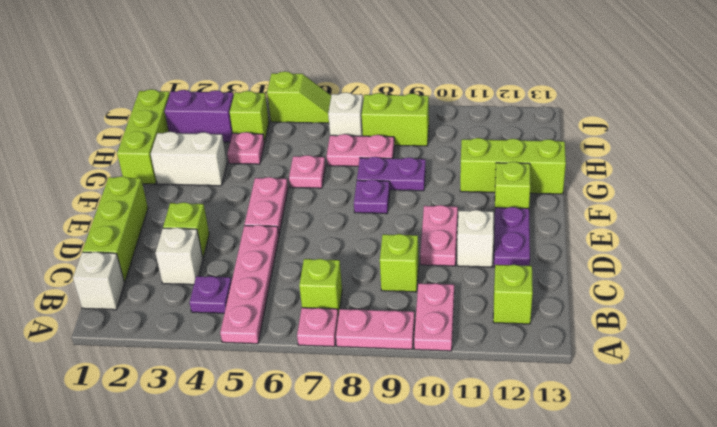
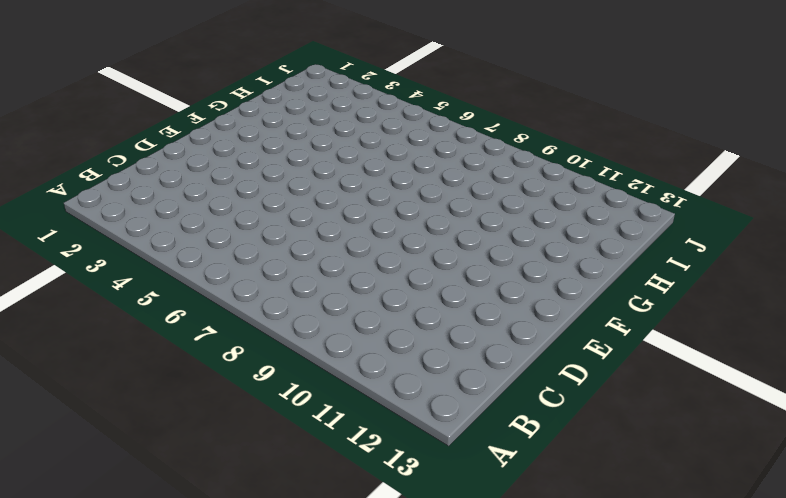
none -> pink 1x4 plate [220,225,279,344]
none -> pink 1x1 plate [297,308,338,347]
none -> pink 1x2 plate [336,309,415,349]
none -> pink 1x2 plate [414,283,454,351]

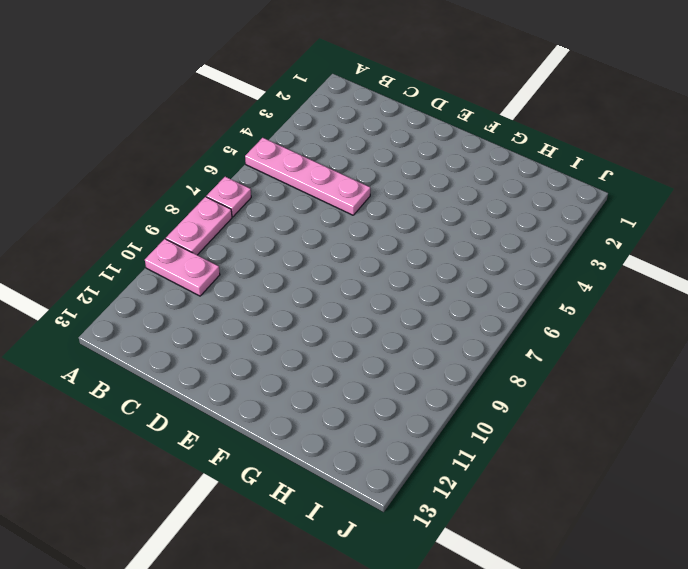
none -> white 1x1 brick [73,252,125,310]
none -> purple 1x1 plate [190,276,232,313]
none -> lime 1x1 brick [299,259,342,317]
none -> lime 1x1 brick [493,265,533,324]

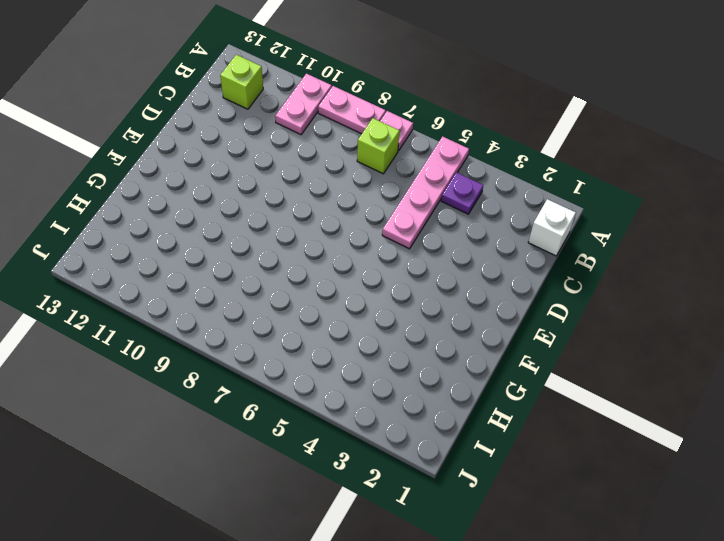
none -> lime 1x3 brick [83,176,148,282]
none -> white 1x1 brick [155,228,203,285]
none -> lime 1x1 brick [380,234,419,292]
none -> lime 1x1 brick [163,202,209,258]

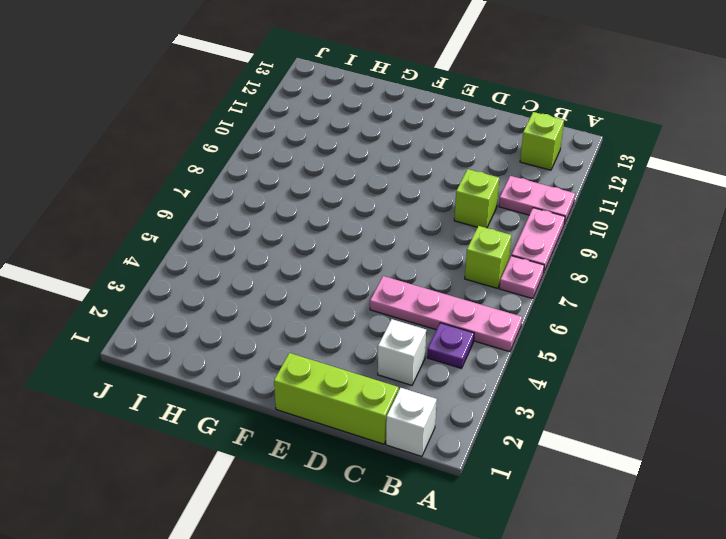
none -> lime 1x1 brick [163,202,209,258]
none -> pink 1x2 plate [420,205,458,266]
none -> white 1x1 brick [457,210,494,267]
none -> purple 1x2 plate [494,207,530,267]

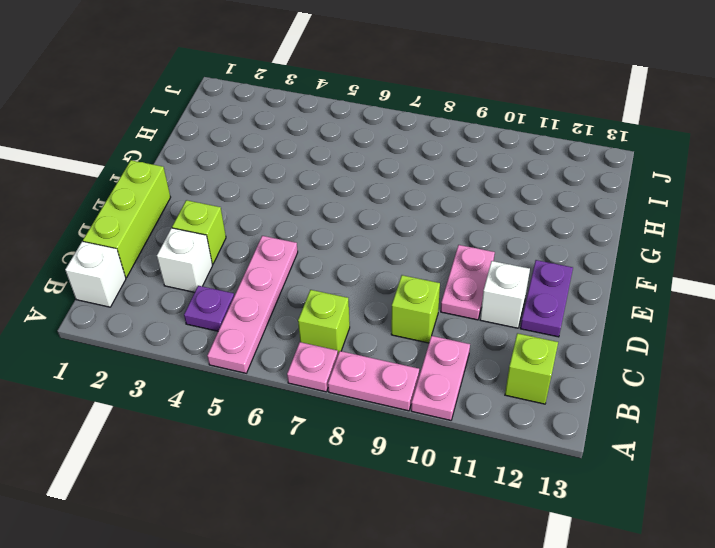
none -> pink 1x2 plate [245,177,288,234]
none -> purple 1x1 plate [354,179,390,214]
none -> lime 1x1 brick [495,162,530,208]
none -> lime 1x3 brick [117,89,170,184]

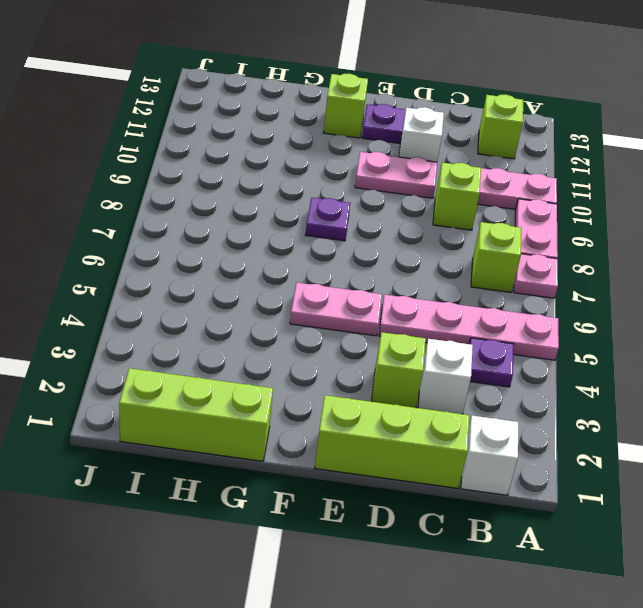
none -> white 1x2 brick [151,132,227,186]
none -> pink 1x1 plate [289,155,326,188]
none -> purple 1x2 plate [357,157,426,191]
none -> lime 1x3 brick [460,138,566,194]

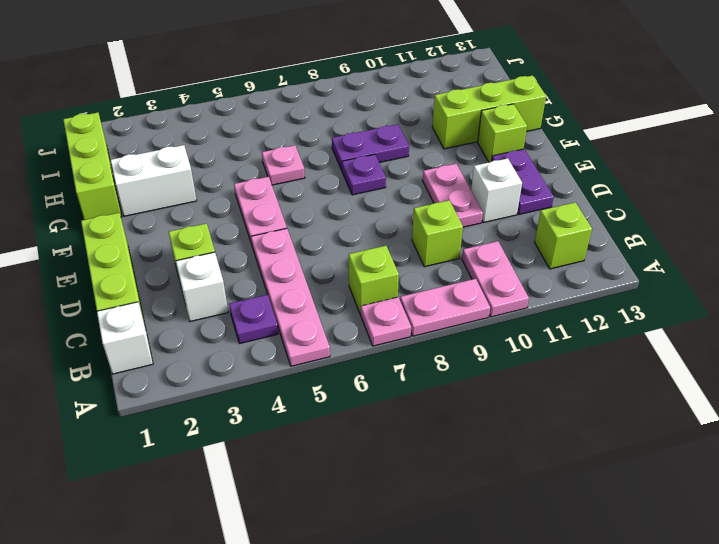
none -> pink 1x1 plate [227,132,264,164]
none -> pink 1x2 plate [327,134,394,166]
none -> purple 1x2 brick [165,90,234,142]
none -> lime 1x1 brick [230,91,269,142]

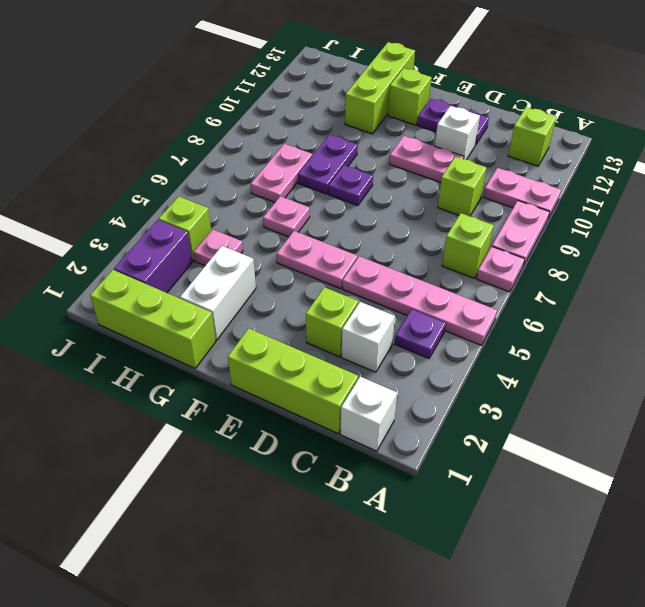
none -> white 1x1 brick [328,92,363,136]
none -> lime 1x2 brick [362,93,429,146]
none -> lime 1x2 slope [267,71,331,123]

